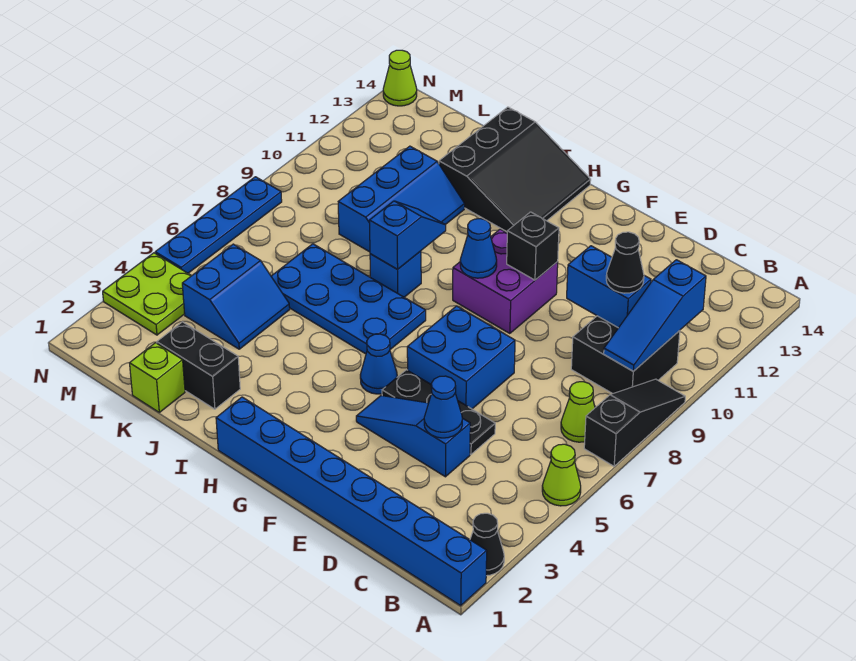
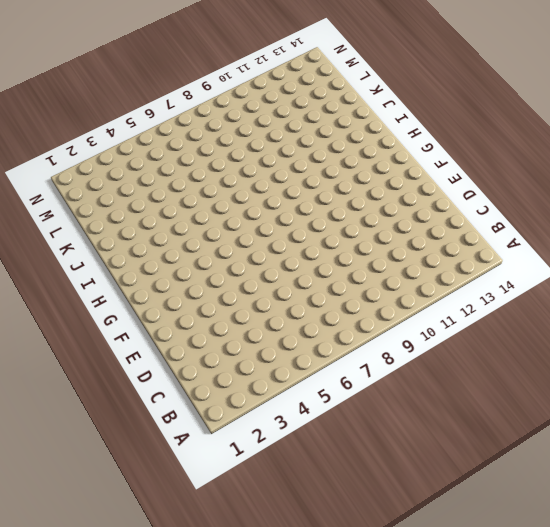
none -> blue 1x8 brick [216,397,487,606]
none -> black 1x1 cone [470,513,504,576]
none -> lime 1x1 cone [542,444,581,506]

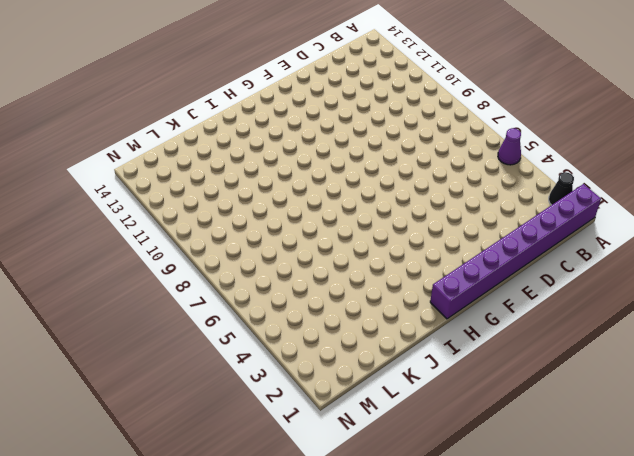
purple 1x8 brick [430,184,601,319] -> blue 1x8 brick [216,397,487,606]
purple 1x1 cone [498,128,521,165] -> lime 1x1 cone [542,444,581,506]
none -> black 1x3 slope [584,379,685,466]
none -> lime 1x1 cone [561,382,595,442]
none -> black 2x2 brick [571,316,680,394]

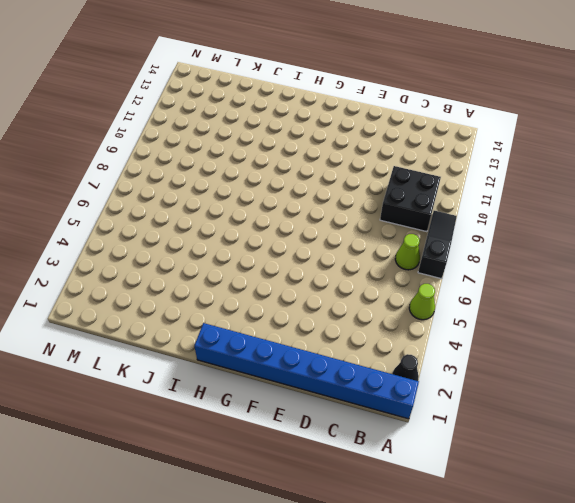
none -> blue 1x3 slope [356,396,470,477]
none -> black 1x3 plate [382,370,495,454]
none -> blue 2x2 brick [407,306,515,409]

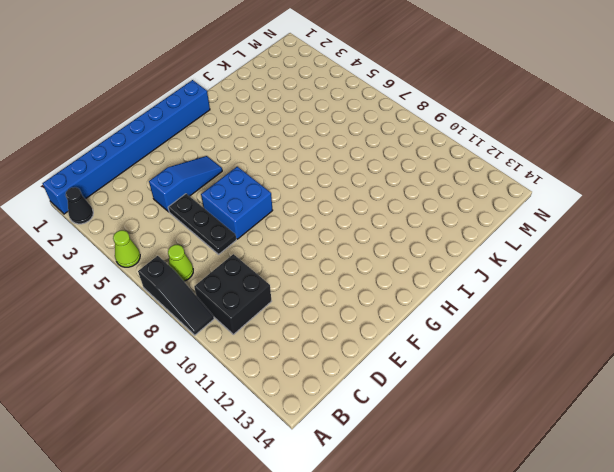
black 1x3 plate [168,194,236,254] -> black 1x3 plate turned to [382,370,495,454]
none -> purple 2x2 brick [453,229,558,334]
none -> blue 1x1 cone [360,334,397,394]
none -> blue 2x4 plate [271,244,426,354]

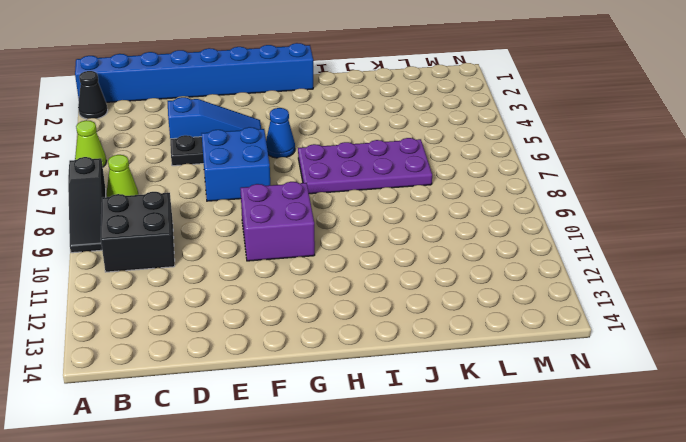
purple 2x4 plate [298,138,432,194] -> blue 2x4 plate [271,244,426,354]
none -> black 3x3 slope [439,107,591,232]
none -> blue 1x1 brick [370,251,421,297]
none -> black 1x2 brick [157,322,240,409]

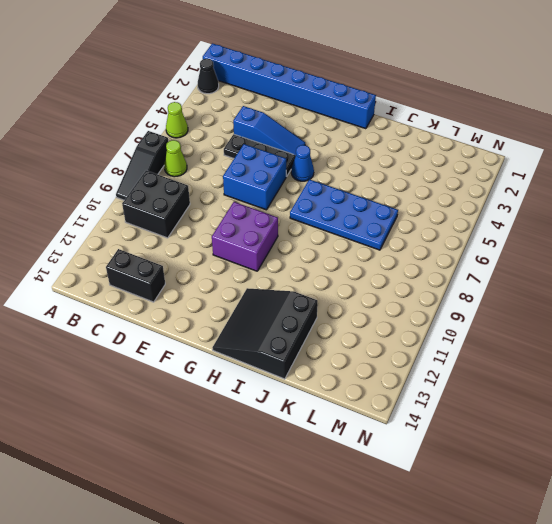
black 1x2 brick [106,249,165,302] -> black 1x2 brick moved to [157,322,240,409]
none -> blue 1x1 brick [370,251,421,297]
none -> blue 2x3 slope [338,146,465,252]
none -> lime 1x1 brick [130,343,185,412]

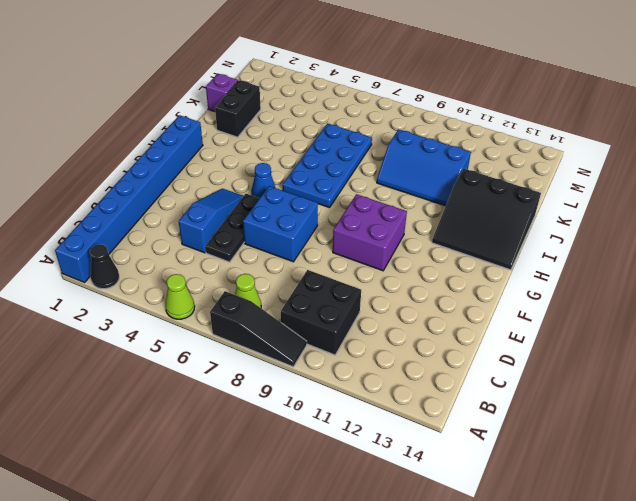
purple 1x1 brick [206,74,238,112] -> lime 1x1 brick [130,343,185,412]
none -> blue 1x1 brick [370,251,421,297]
none -> blue 2x2 slope [182,244,290,349]
none -> lime 2x2 plate [103,253,191,335]

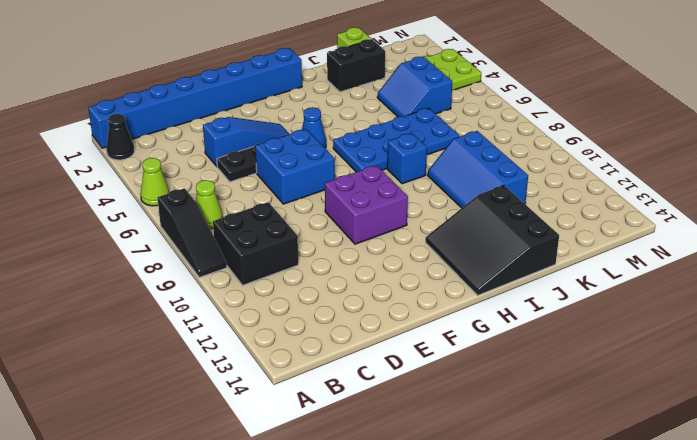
none -> blue 1x4 plate [155,177,282,273]
none -> lime 1x1 cone [383,50,417,106]
none -> blue 1x3 slope [604,260,706,371]

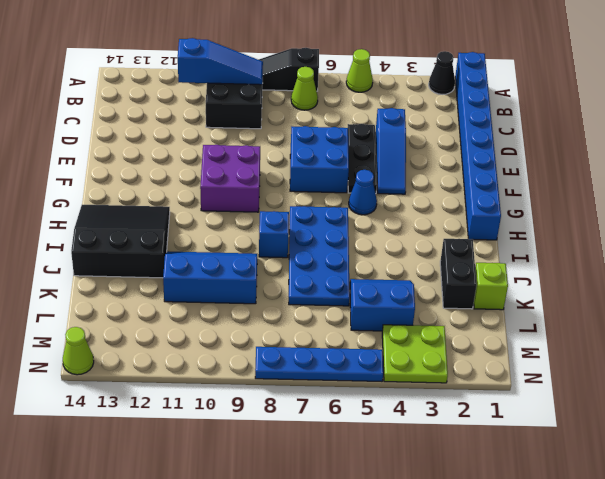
none -> blue 1x2 brick [567,246,651,328]
none -> blue 1x1 cone [424,376,462,438]
none -> black 1x1 brick [507,212,559,280]

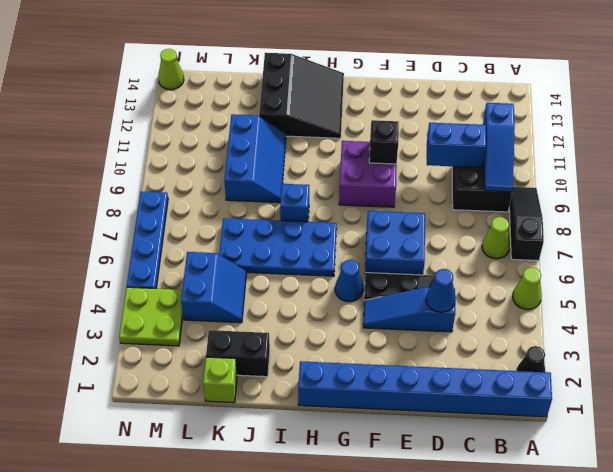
none -> blue 1x1 cone [460,219,497,278]
none -> blue 1x2 slope [369,201,446,269]
none -> black 1x1 cone [606,232,644,293]

